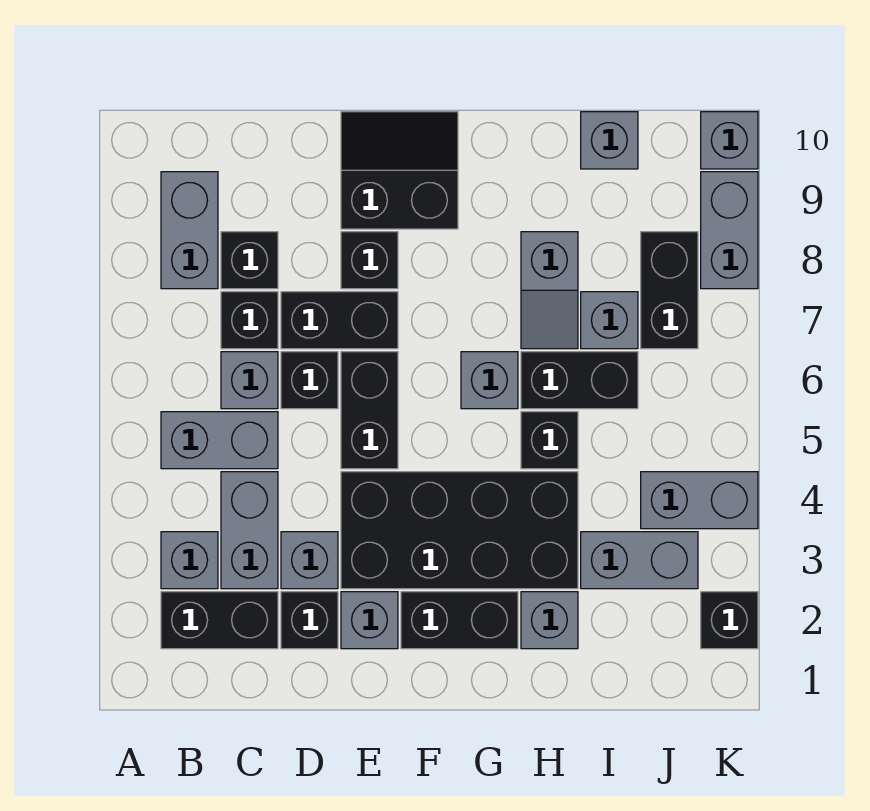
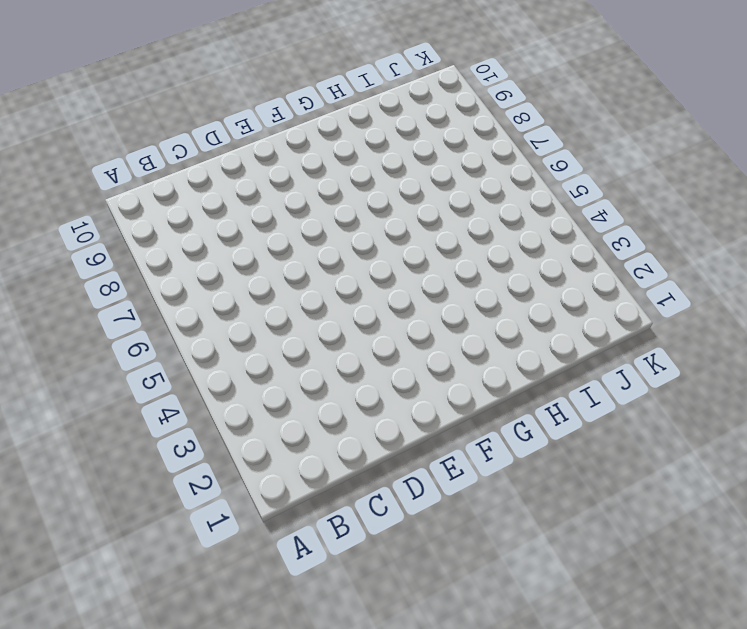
none -> black 1x2 brick [161,592,278,649]
none -> grey 1x1 brick [161,532,218,589]
none -> grey 1x2 brick [161,412,278,469]
none -> grey 1x2 brick [161,172,218,289]

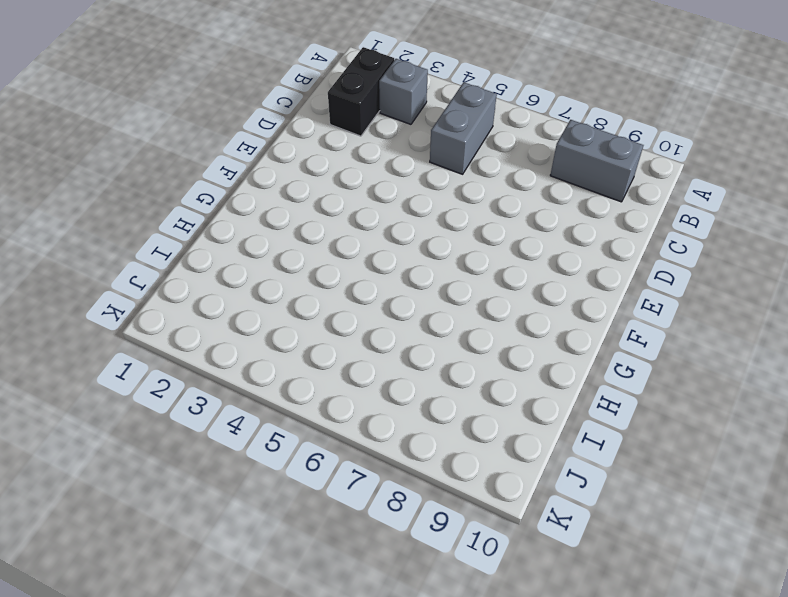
none -> grey 1x2 brick [221,472,278,589]
none -> grey 1x1 brick [221,352,278,409]
none -> black 1x1 brick [221,292,278,349]
none -> black 1x1 brick [221,232,278,289]

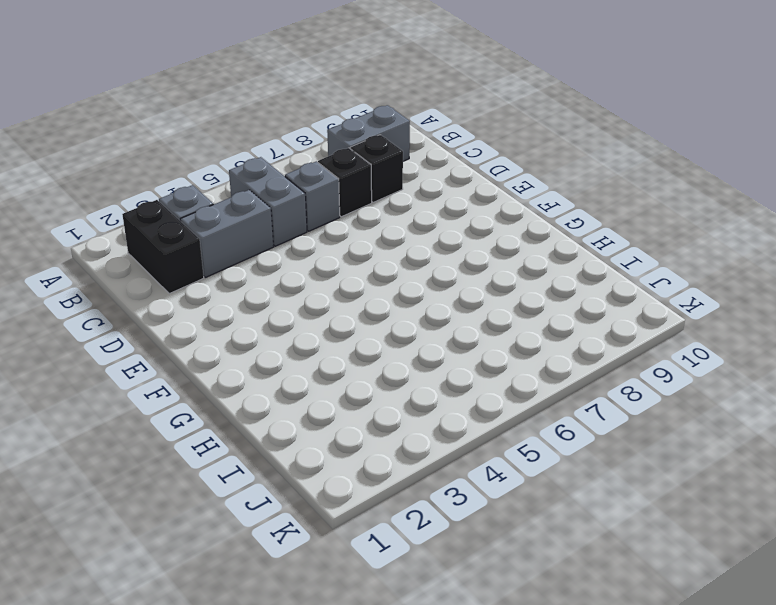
none -> black 1x1 brick [281,592,338,649]
none -> grey 1x1 brick [281,532,338,589]
none -> black 1x1 brick [281,352,338,409]
none -> black 1x2 brick [281,292,398,349]

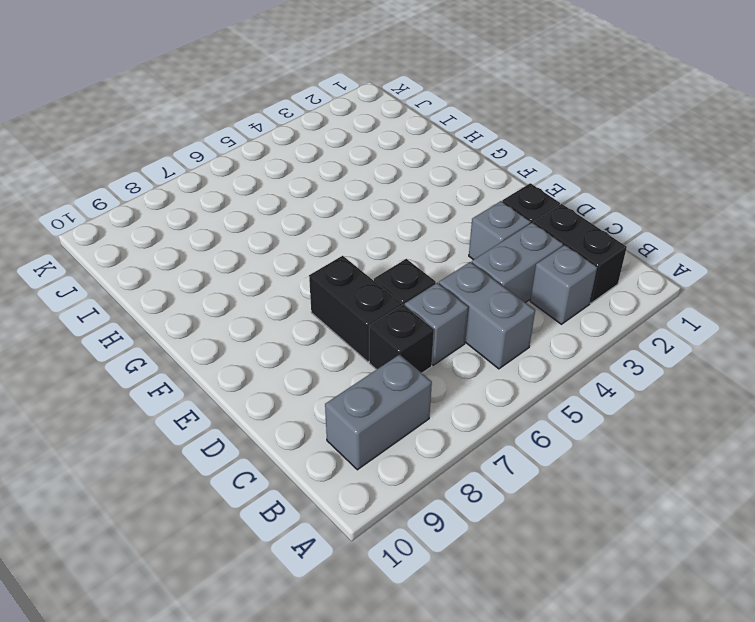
none -> black 1x1 brick [221,232,278,289]
none -> grey 1x1 brick [341,592,398,649]
none -> black 2x4 brick [341,472,578,589]
none -> black 1x2 brick [341,352,398,469]

